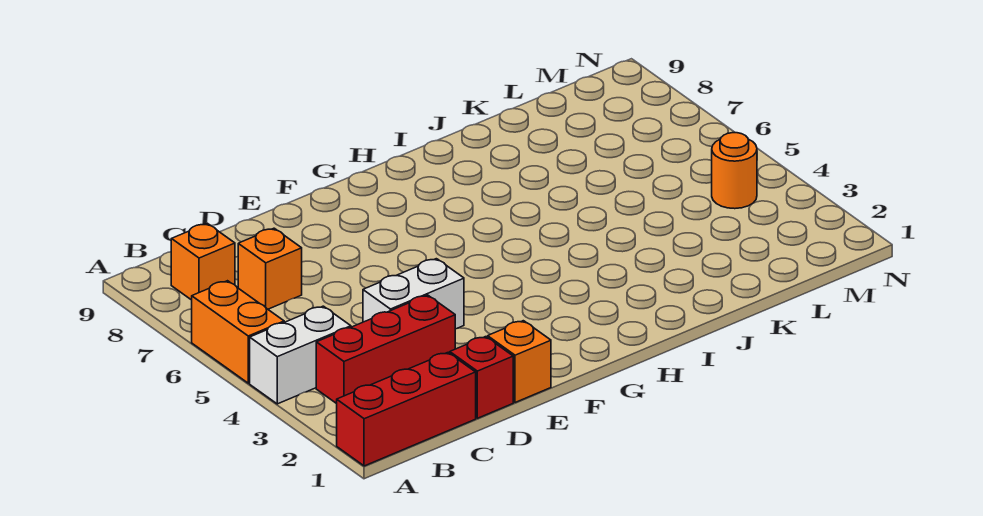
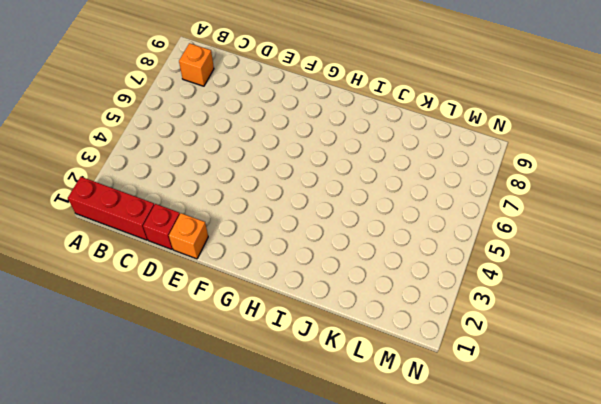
none -> white 1x2 brick [250,306,351,404]
none -> orange 1x2 brick [192,281,284,383]

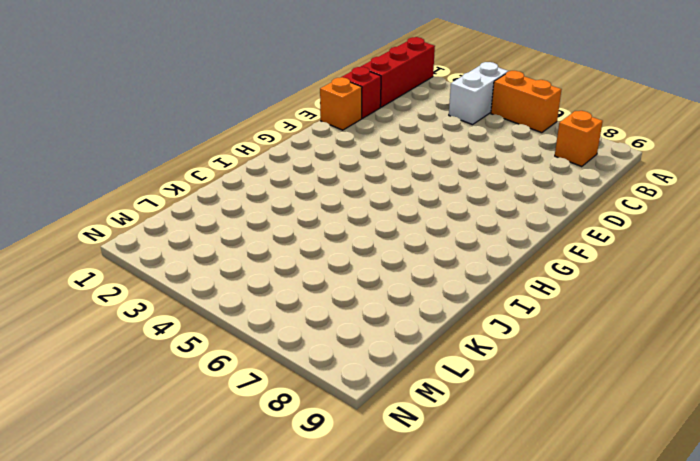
none -> red 1x3 brick [316,295,455,404]
none -> orange 1x1 brick [238,228,302,309]

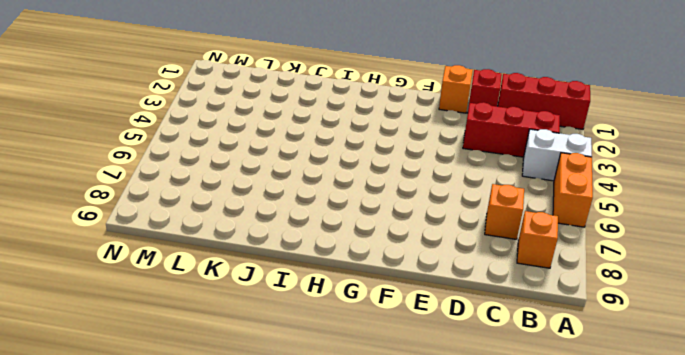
none -> white 1x2 brick [363,259,464,329]
none -> orange 1x1 round brick [712,133,757,209]

